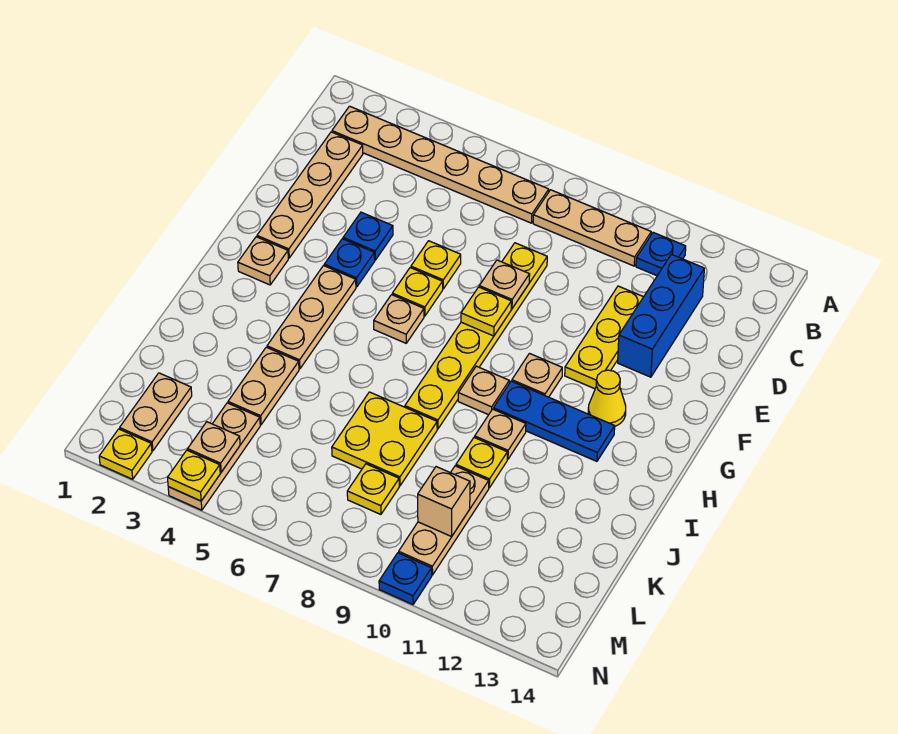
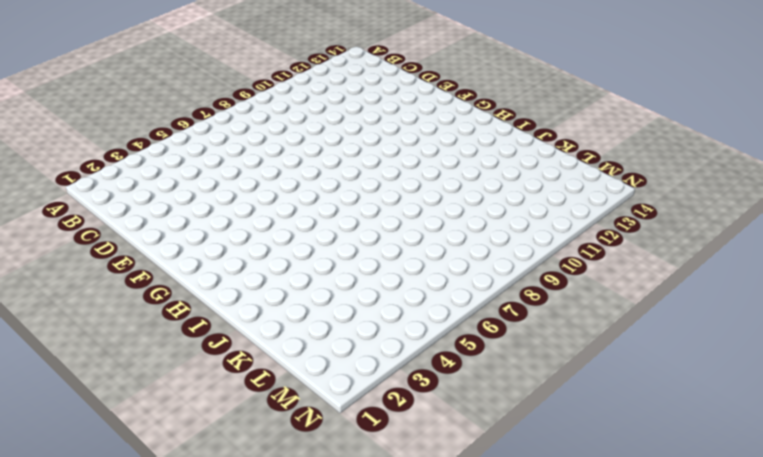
none -> tan 1x6 plate [332,106,549,223]
none -> tan 1x3 plate [533,190,651,266]
none -> blue 1x1 plate [636,232,686,276]
none -> tan 1x4 plate [257,132,363,258]

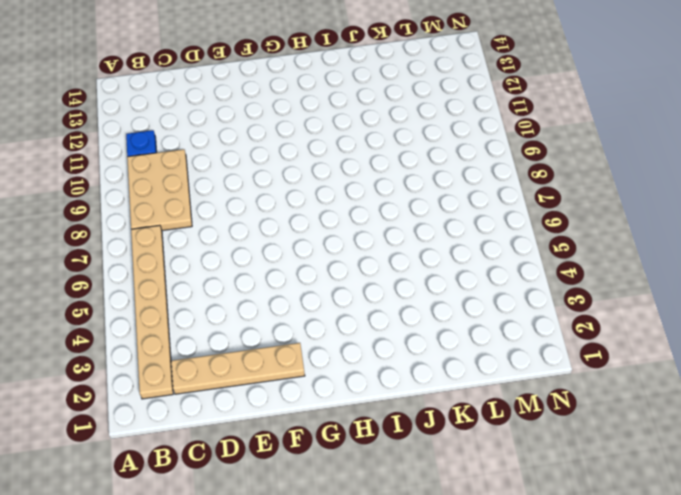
tan 2x3 plate [127,149,192,231] -> tan 1x3 plate [533,190,651,266]
none -> blue 1x3 brick [618,254,704,377]
none -> yellow 1x6 plate [405,243,547,429]
none -> yellow 1x3 plate [565,286,643,389]
none -> blue 1x1 plate [343,212,393,260]

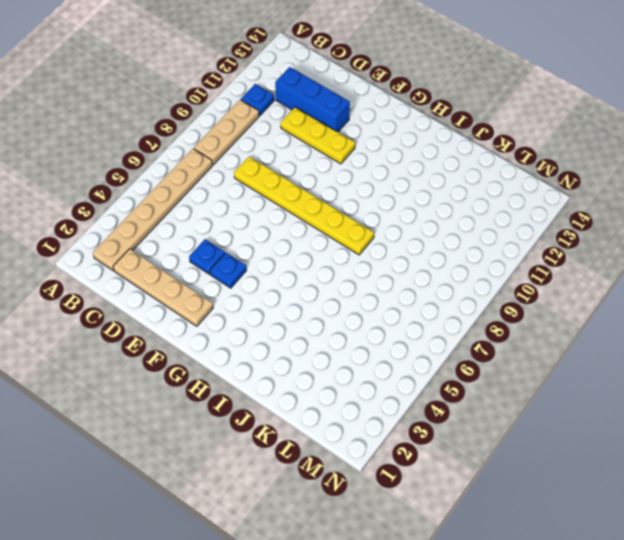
none -> yellow 1x1 plate [411,241,461,289]
none -> yellow 1x1 plate [392,268,443,316]
none -> tan 1x1 plate [238,237,288,285]
none -> tan 1x3 plate [267,266,356,369]

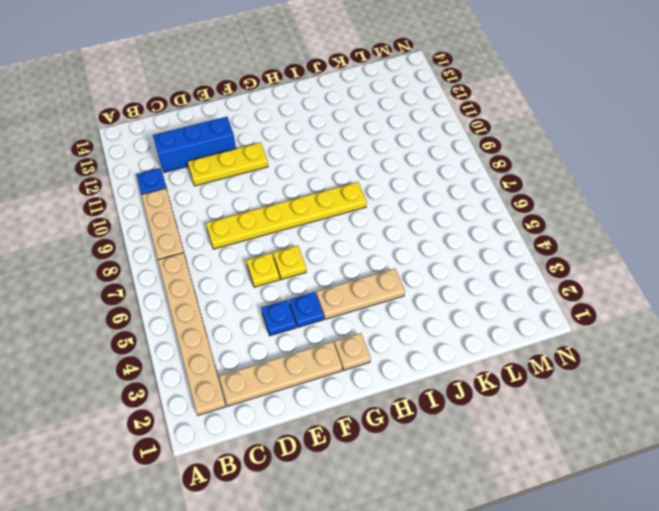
none -> tan 1x1 plate [374,295,424,343]
none -> tan 1x1 plate [512,354,562,397]
none -> yellow 1x1 cone [588,370,626,426]
none -> tan 1x1 plate [458,366,509,415]

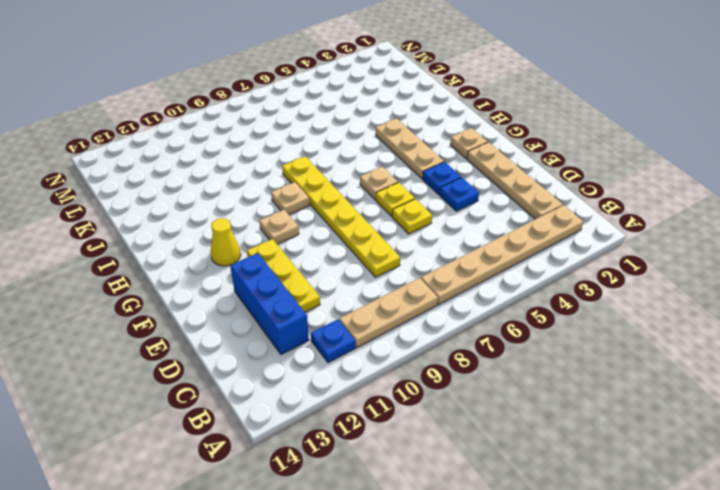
none -> blue 1x3 plate [493,381,615,461]
none -> tan 1x1 plate [475,409,526,459]
none -> tan 1x2 plate [228,347,299,425]
none -> yellow 2x2 plate [332,392,437,486]

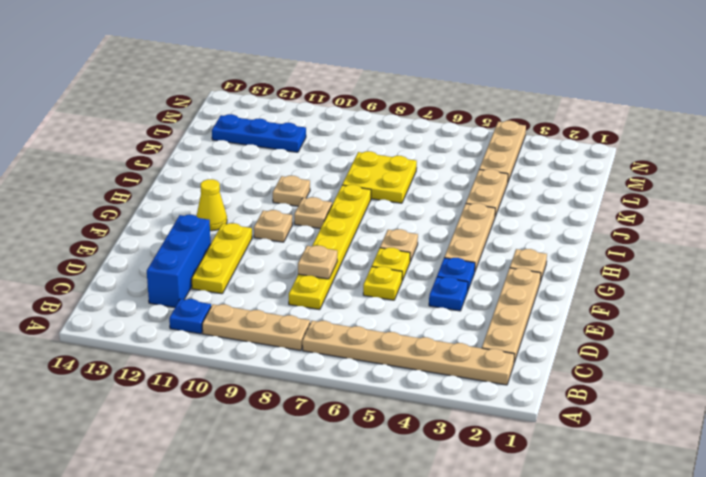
blue 1x3 plate [212,114,306,152] -> blue 1x3 plate moved to [493,381,615,461]
none -> yellow 1x1 plate [456,437,507,488]
none -> tan 1x3 plate [399,466,489,575]
none -> tan 1x2 plate [120,373,192,451]
none -> yellow 1x1 plate [347,464,399,514]

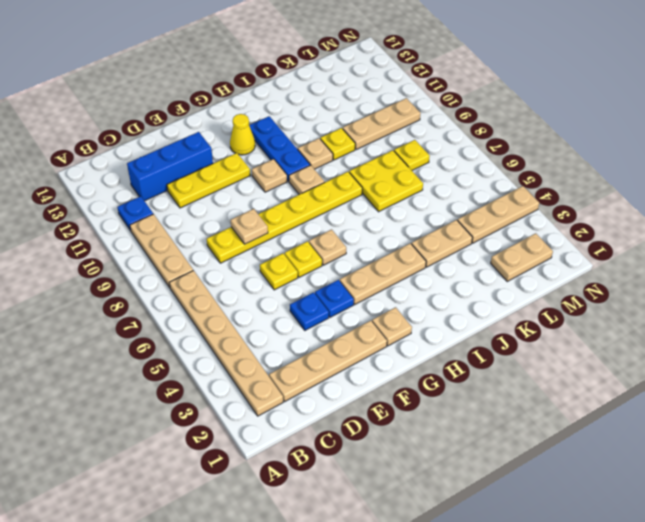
none -> yellow 1x1 plate [99,429,152,479]
none -> blue 1x1 plate [379,553,432,604]
none -> yellow 1x1 plate [461,287,511,336]
none -> tan 1x1 brick [418,467,470,536]

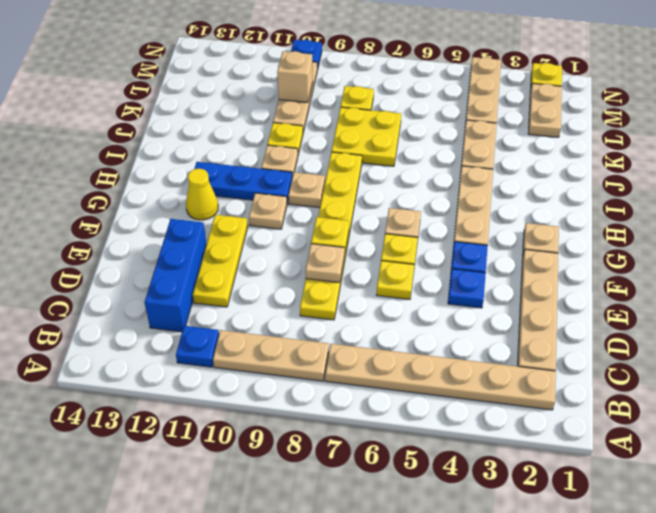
none -> tan 1x1 plate [188,422,240,472]
none -> yellow 1x1 plate [168,450,220,501]

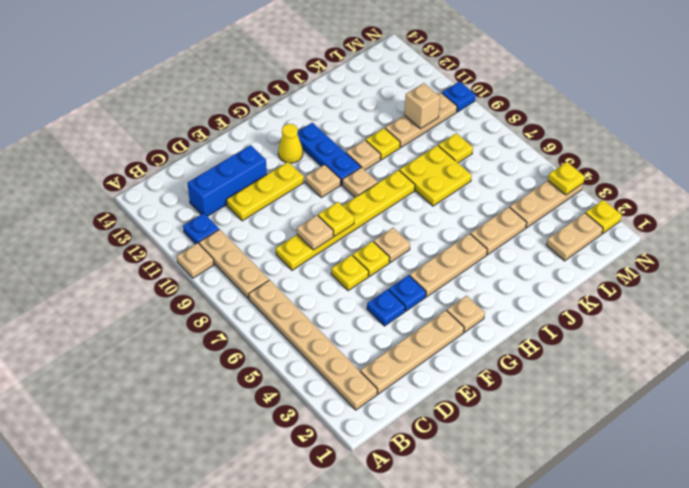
tan 1x1 plate [177,243,214,278] -> tan 1x1 plate moved to [188,422,240,472]

